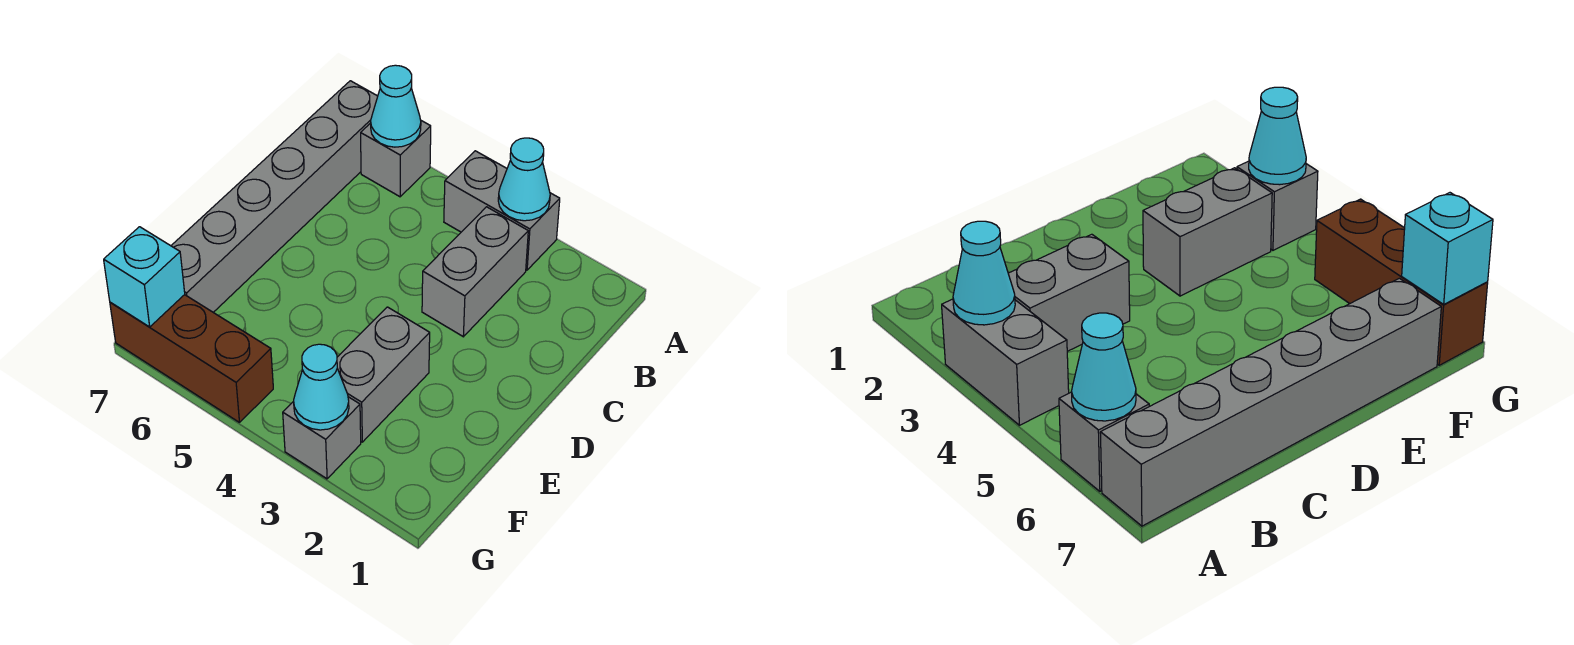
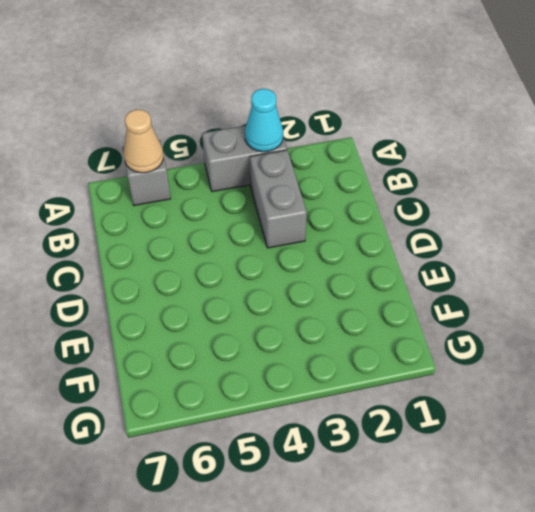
tan 1x1 cone [124,109,163,173] -> cyan 1x1 cone [371,65,421,147]
none -> grey 1x6 brick [171,81,378,312]
none -> grey 1x2 brick [337,307,430,442]

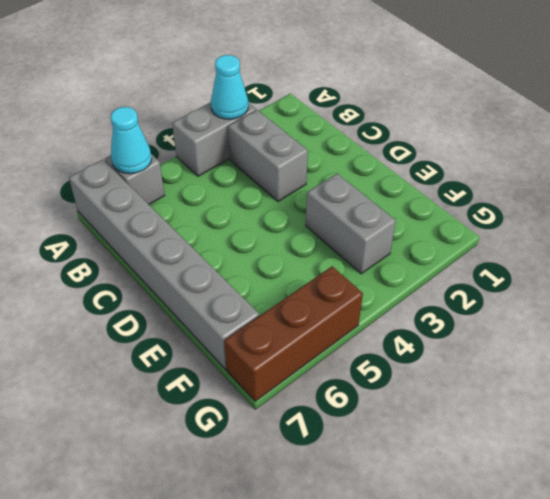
none -> grey 1x1 brick [283,397,361,479]
none -> cyan 1x1 cone [294,344,349,430]

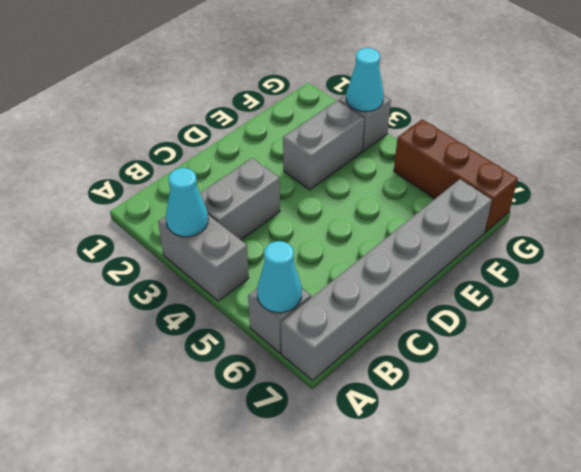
none -> cyan 1x1 brick [104,227,185,327]

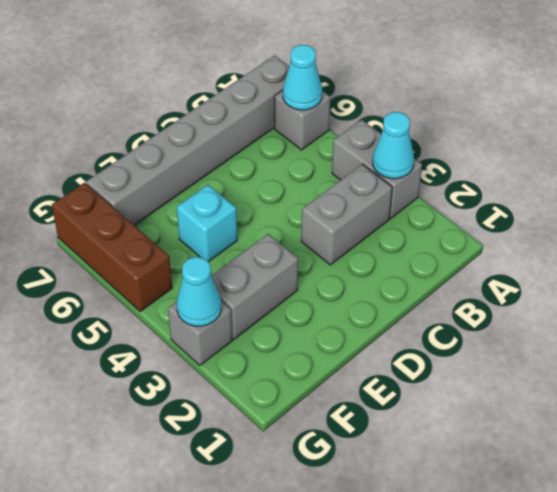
cyan 1x1 brick [177,185,237,262] -> cyan 1x1 brick moved to [104,227,185,327]

